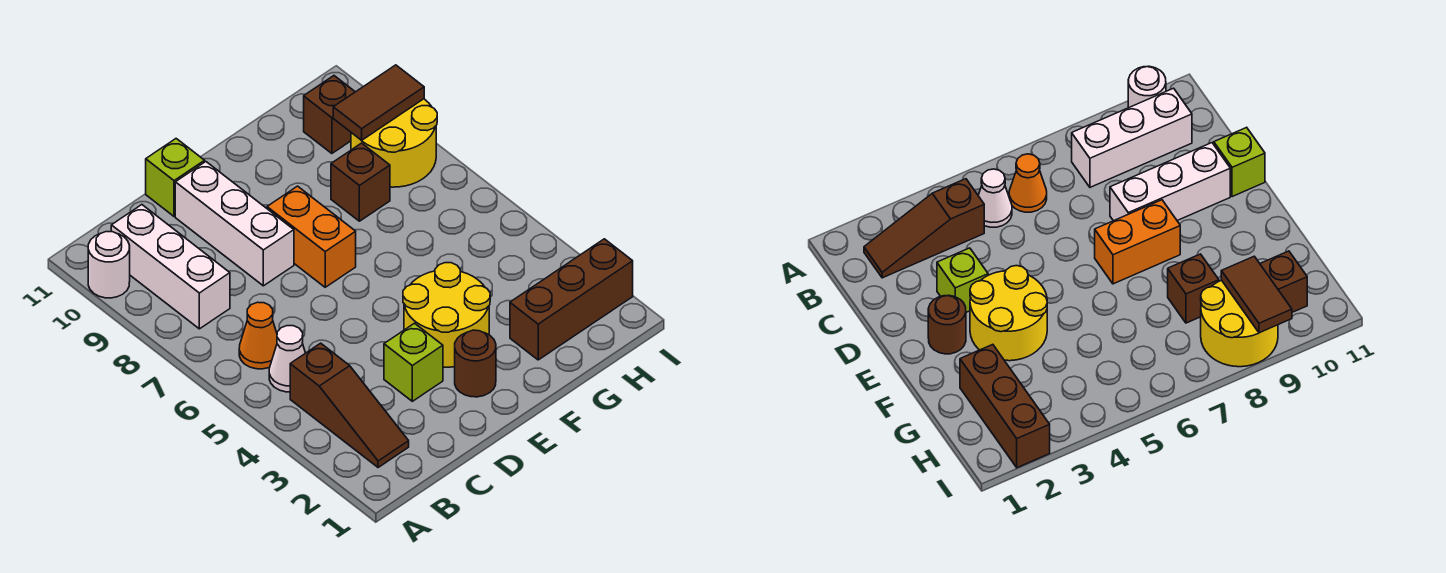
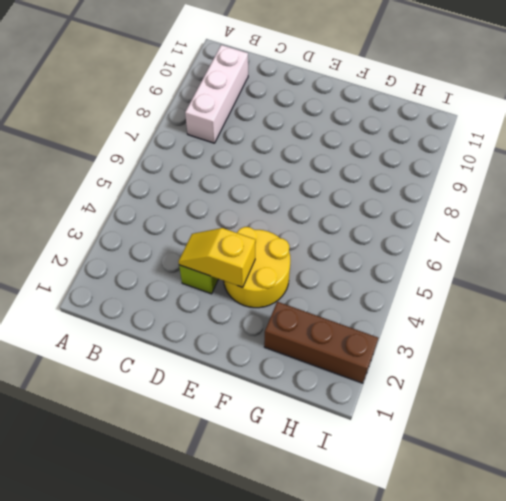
yellow 1x2 slope [179,228,255,287] -> none
none -> white 1x1 round brick [88,232,130,298]
none -> brown 1x3 slope [290,343,409,468]
none -> white 1x1 cone [269,326,305,392]

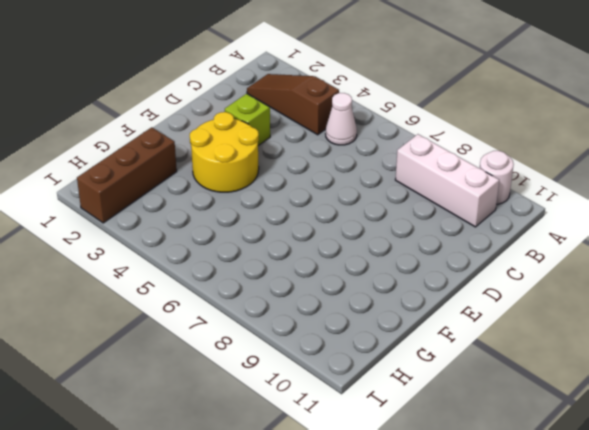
none -> orange 1x1 cone [239,302,277,369]
none -> white 1x3 brick [175,162,294,286]
none -> lime 1x1 brick [146,139,205,216]

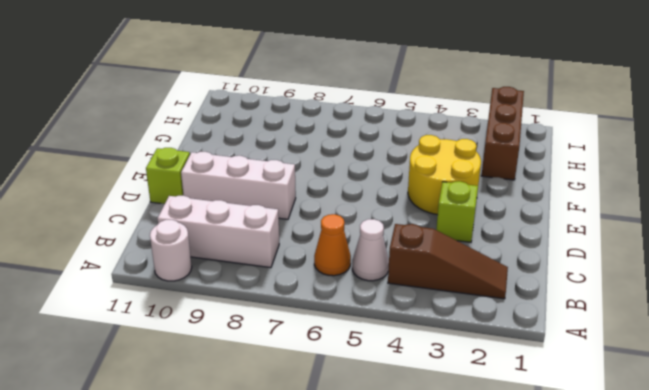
none -> brown 1x1 round brick [455,330,496,397]
none -> orange 1x2 brick [267,186,356,287]
none -> brown 1x1 brick [331,143,390,221]

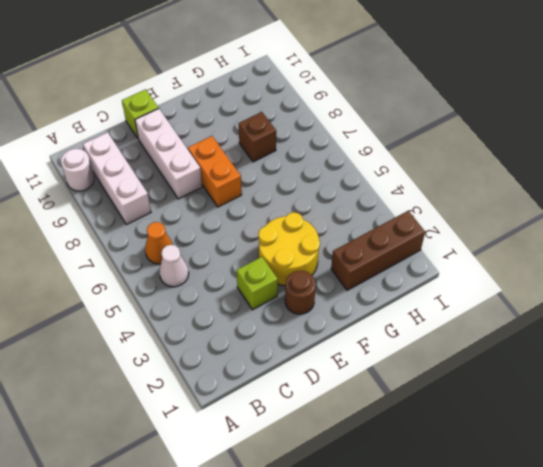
none -> brown 1x3 slope [290,343,409,468]
none -> yellow 2x2 round brick [351,99,437,187]
none -> brown 1x1 brick [304,76,355,153]

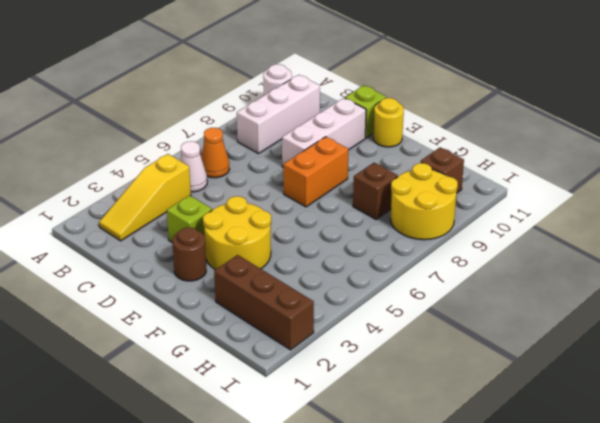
yellow 1x3 slope [99,154,191,241] -> brown 1x3 slope [290,343,409,468]
yellow 1x1 round brick [373,98,404,147] -> none
none -> brown 1x2 tile [333,65,424,140]

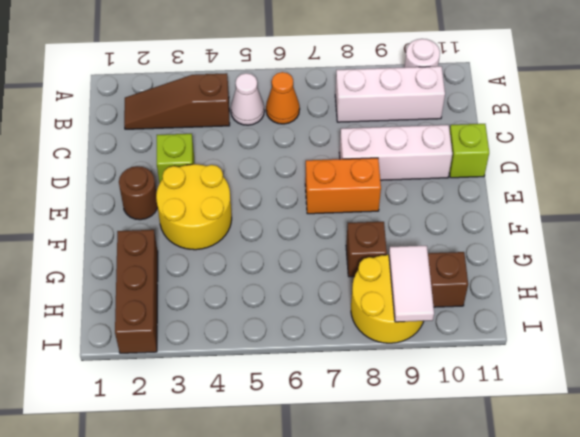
white 1x2 tile [389,246,434,322] -> brown 1x2 tile [333,65,424,140]

